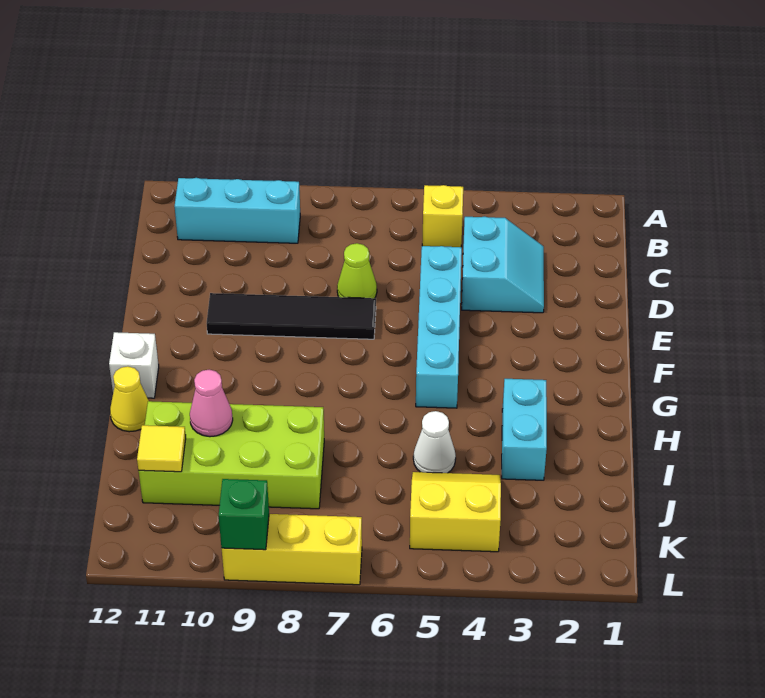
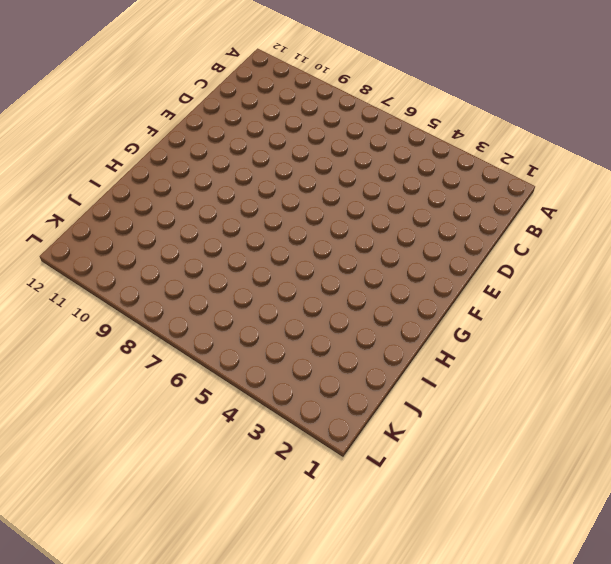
none -> yellow 1x1 brick [422,185,463,247]
none -> cyan 1x3 brick [175,178,300,243]
none -> cyan 2x2 slope [462,217,544,313]

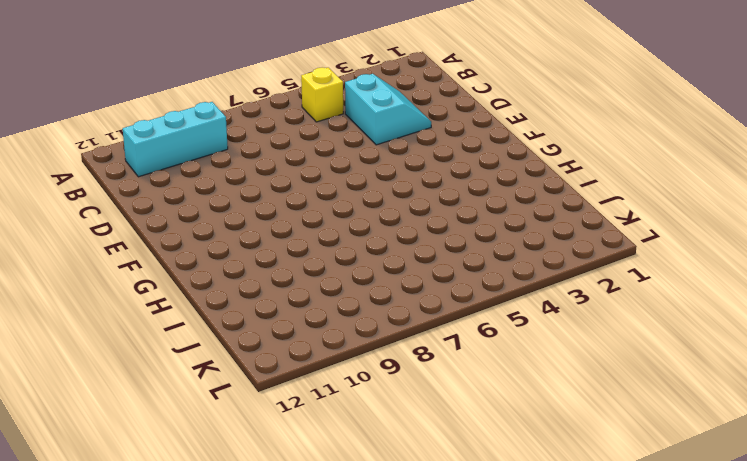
none -> cyan 1x4 brick [416,246,462,408]
none -> lime 1x1 cone [337,243,377,298]
none -> black 1x4 tile [207,293,376,339]

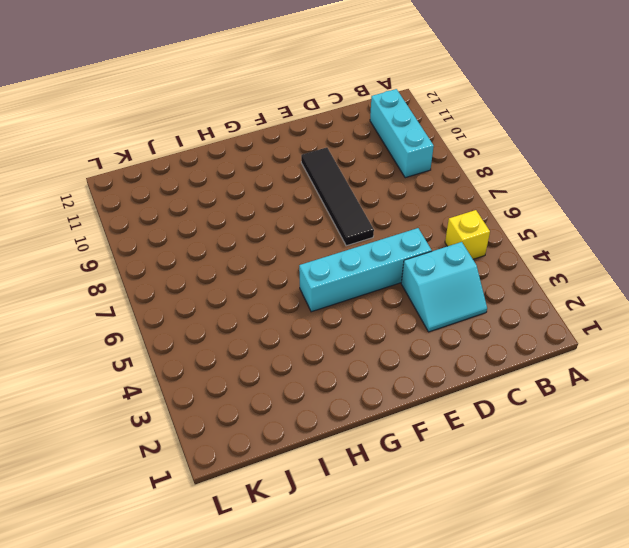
none -> lime 1x1 cone [337,243,377,298]
none -> white 1x1 brick [109,332,159,398]
none -> cyan 1x2 brick [502,379,547,480]

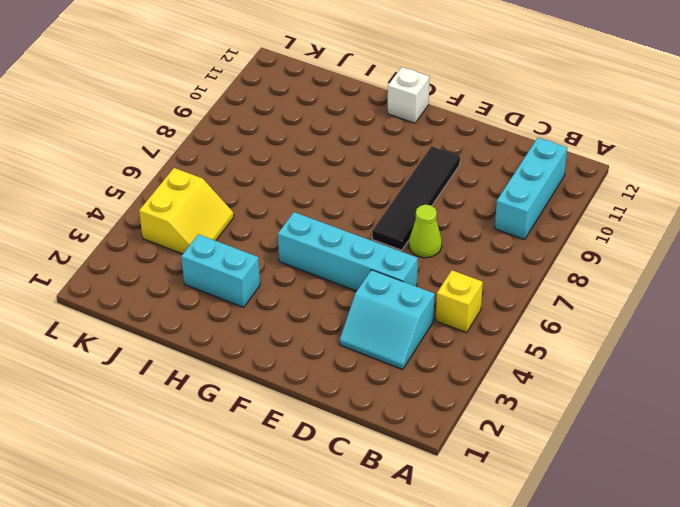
none -> yellow 1x1 cone [110,366,149,432]
none -> white 1x1 cone [413,411,456,473]
none -> lime 2x4 brick [139,401,324,509]

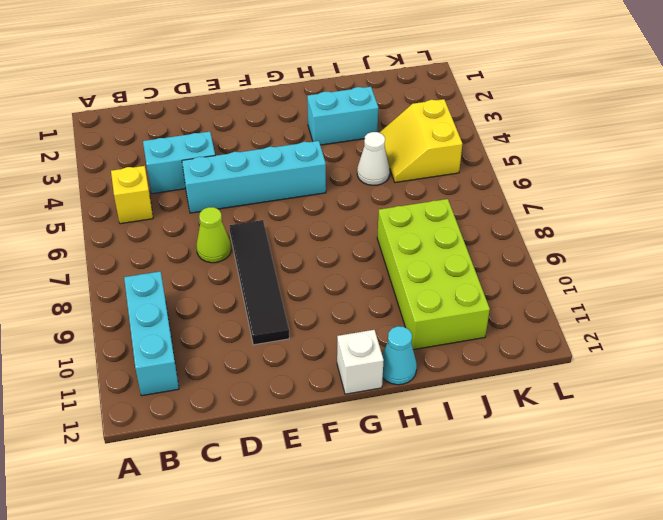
cyan 1x1 cone [382,326,417,385] -> yellow 1x1 cone [110,366,149,432]
none -> yellow 1x3 brick [222,514,362,585]
none -> pink 1x1 cone [190,370,233,437]
none -> yellow 1x1 tile [137,425,186,472]

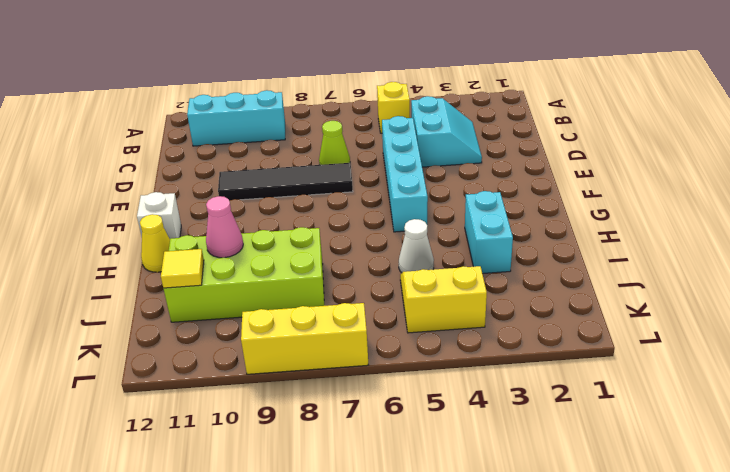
none -> green 1x1 brick [219,479,269,550]

